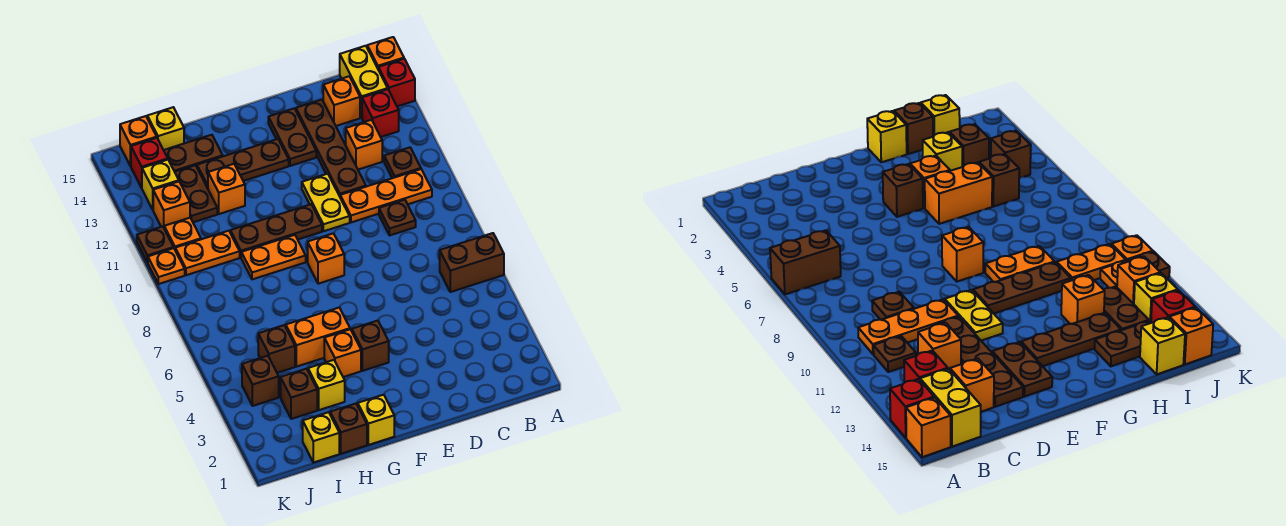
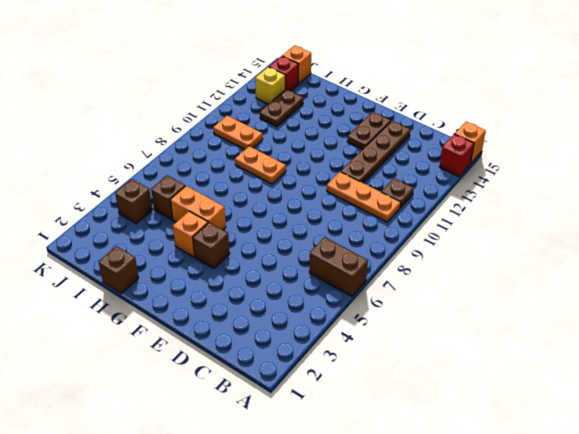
none -> red 1x1 brick [362,89,399,137]
none -> yellow 1x2 brick [340,46,388,118]
none -> brown 1x1 plate [379,200,416,235]
none -> orange 1x1 brick [346,120,382,170]

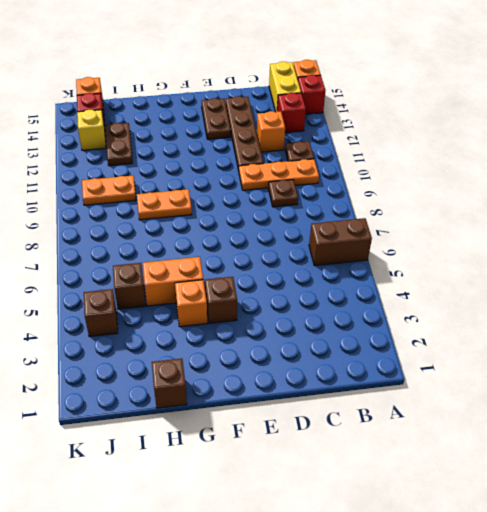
none -> orange 1x1 brick [323,76,360,126]
none -> yellow 1x2 plate [302,174,350,231]
none -> orange 1x1 brick [308,233,344,284]
none -> brown 1x3 plate [230,204,322,257]

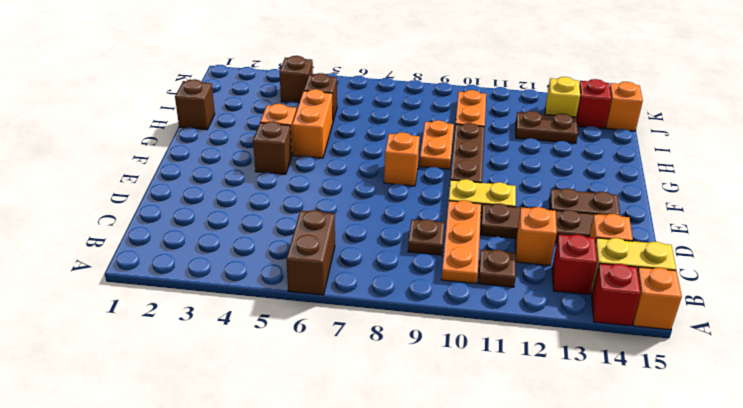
none -> brown 1x3 plate [197,139,289,188]
none -> yellow 1x1 brick [358,395,394,445]
none -> yellow 1x1 brick [308,360,345,410]
none -> orange 1x1 brick [208,164,245,214]

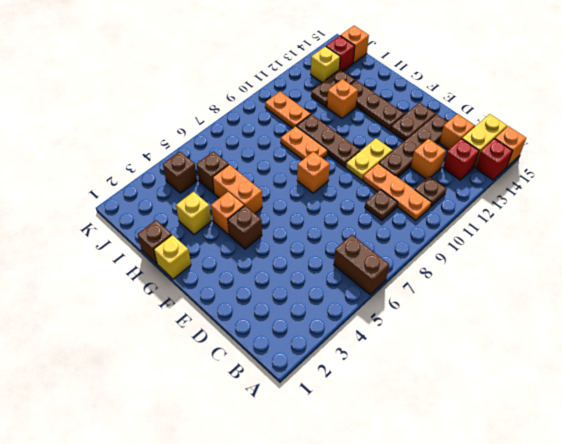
none -> brown 1x2 plate [164,135,223,172]
none -> yellow 1x1 brick [303,412,339,463]
none -> brown 1x1 brick [281,369,317,419]
none -> yellow 1x1 brick [147,107,184,150]

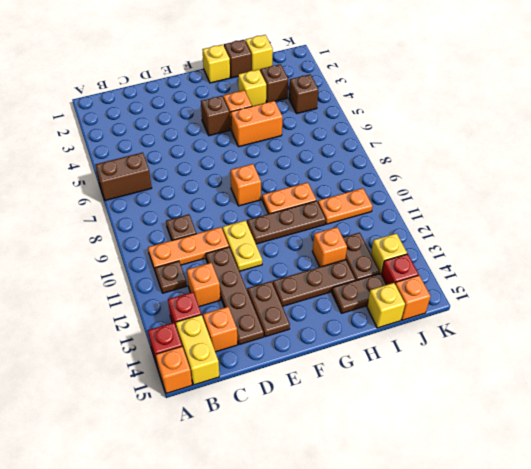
none -> brown 1x1 brick [258,325,295,373]
none -> orange 1x1 plate [164,218,201,249]
none -> orange 1x1 brick [153,182,190,227]
none -> orange 1x1 plate [148,248,185,284]

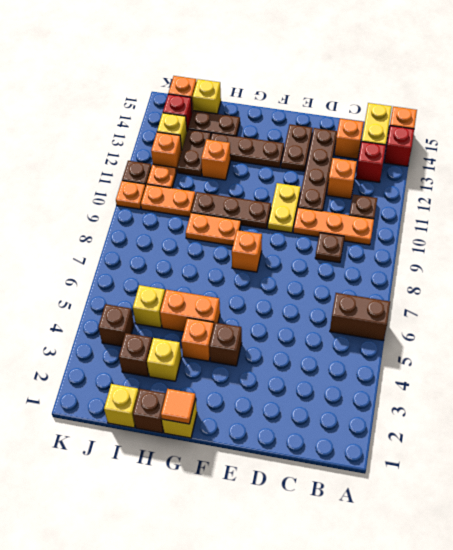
orange 1x1 tile [161,389,196,424] -> none
yellow 1x1 brick [133,285,165,328] -> brown 1x1 brick [258,325,295,373]

